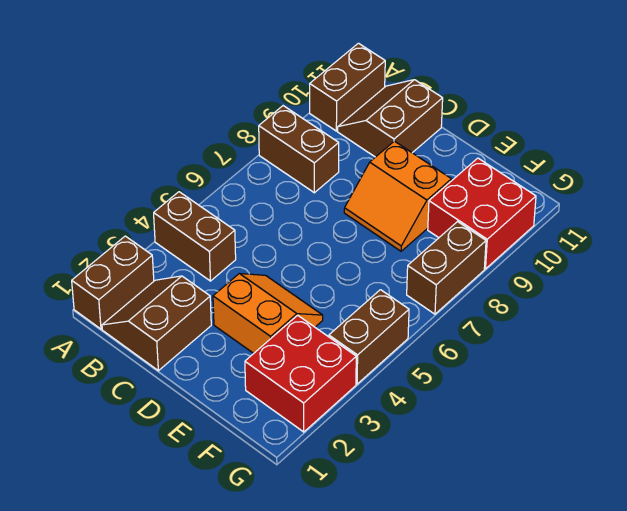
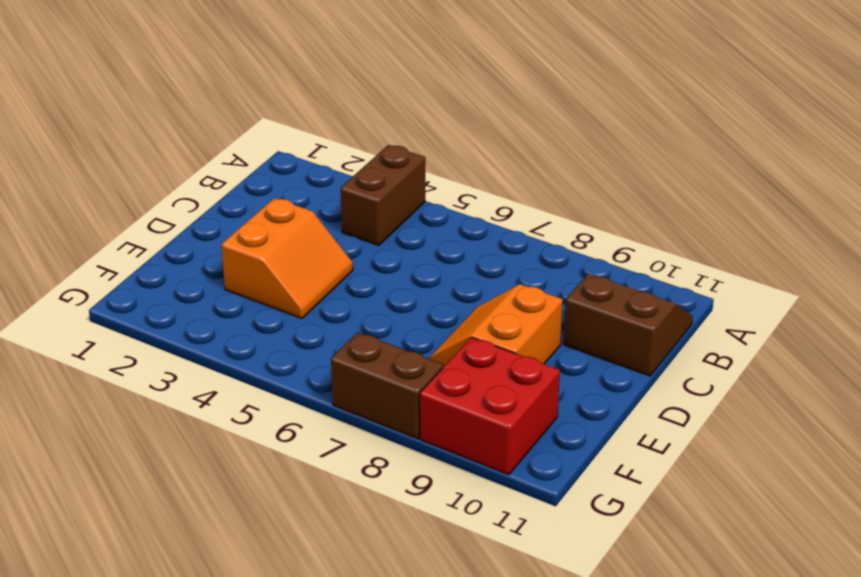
none -> brown 1x2 brick [72,236,154,329]
none -> brown 1x2 brick [259,106,339,193]
none -> brown 1x2 brick [310,43,385,131]

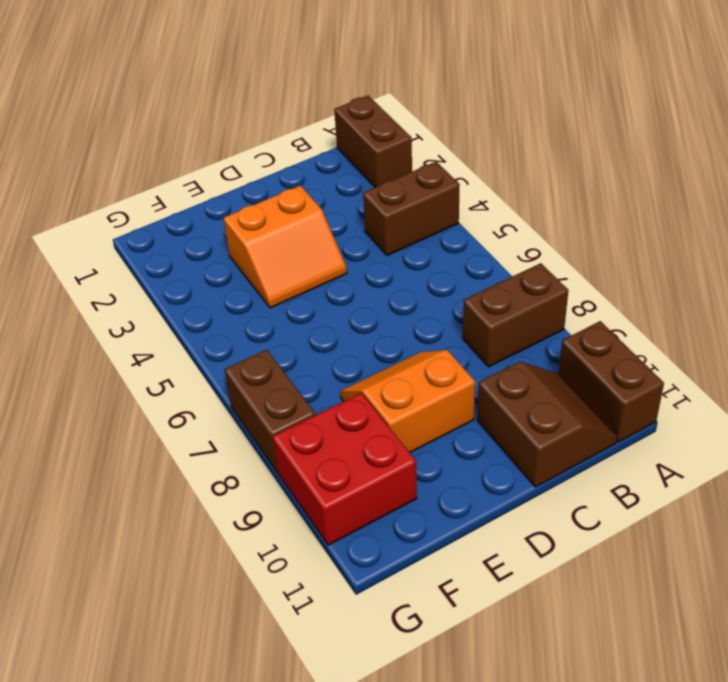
none -> brown 2x2 slope [102,276,211,371]
none -> red 2x2 brick [245,315,356,432]
none -> brown 1x2 brick [329,290,409,384]

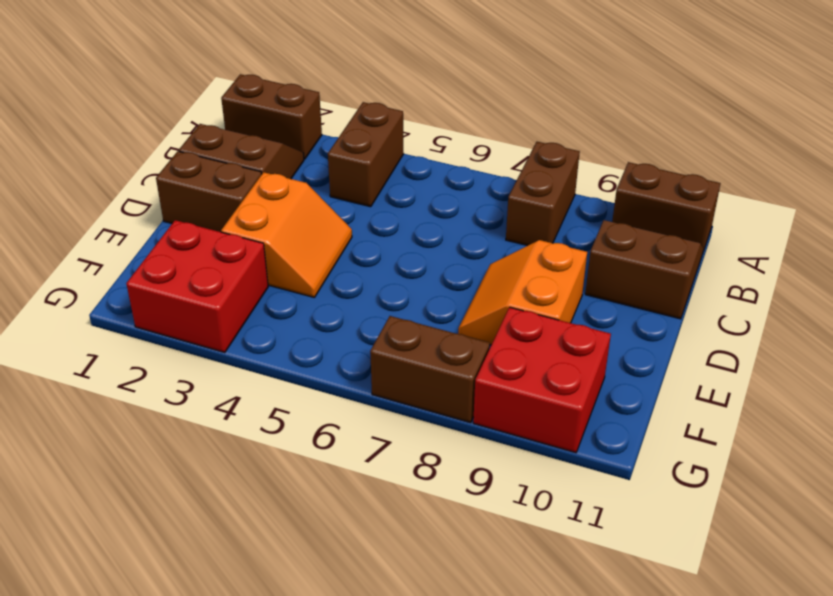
brown 1x2 brick [156,151,262,232] -> brown 1x2 brick moved to [329,290,409,384]

